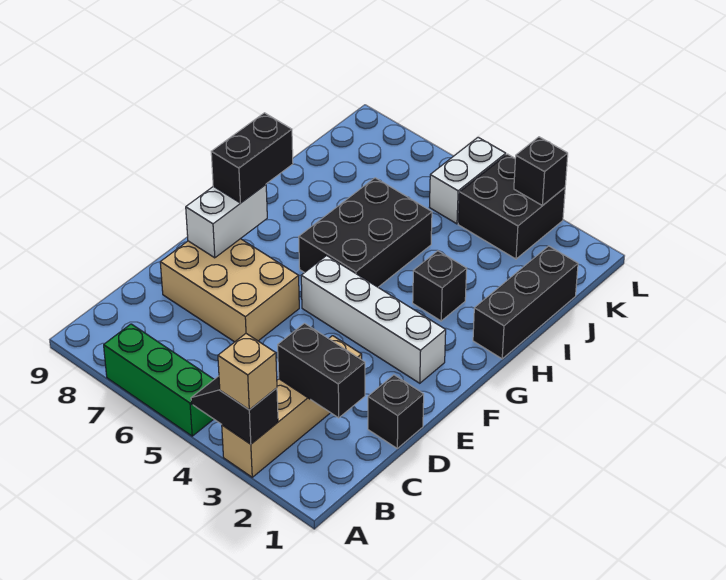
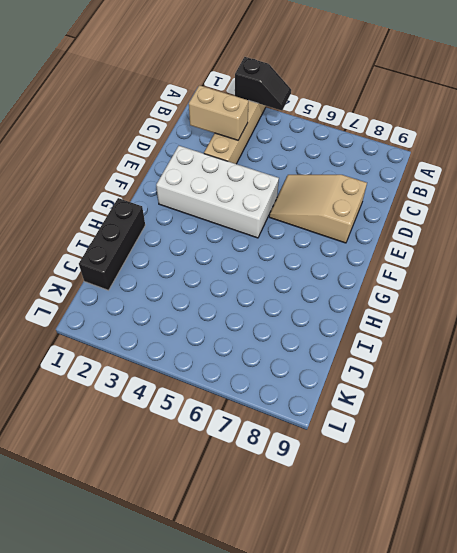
tan 1x2 brick [189,85,248,140] -> black 1x2 brick [278,323,365,418]
tan 2x3 slope [269,175,367,243] -> tan 2x3 brick [160,239,299,342]
white 2x4 brick [156,146,279,238] -> white 1x4 brick [301,256,446,383]
none -> green 1x3 brick [104,324,214,436]
none -> black 1x1 brick [368,375,424,448]
none -> black 2x3 brick [299,178,432,287]

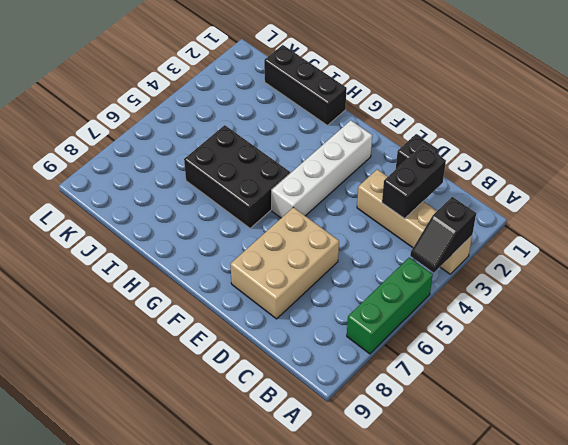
none -> black 1x1 brick [413,251,467,321]
none -> black 2x2 brick [458,154,565,259]
none -> white 1x2 brick [430,137,506,224]

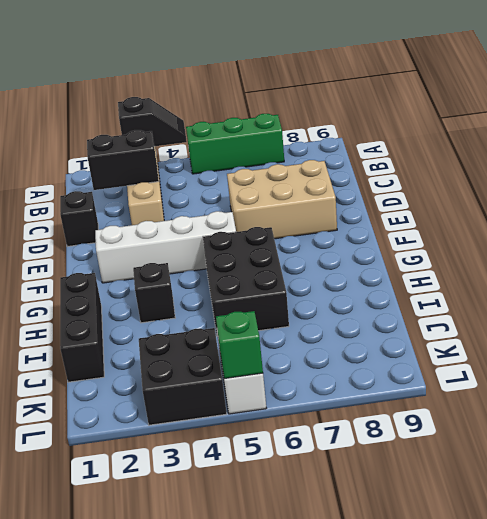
green 1x1 brick [216,311,263,378] -> none
none -> white 1x2 brick [186,185,267,258]
none -> black 1x1 brick [514,137,568,206]
none -> tan 1x1 brick [218,334,277,410]

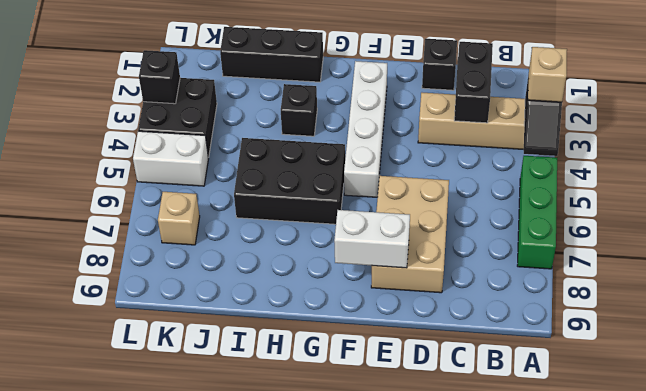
tan 1x1 brick [158,192,200,245] -> none
none -> black 1x2 brick [211,113,293,203]

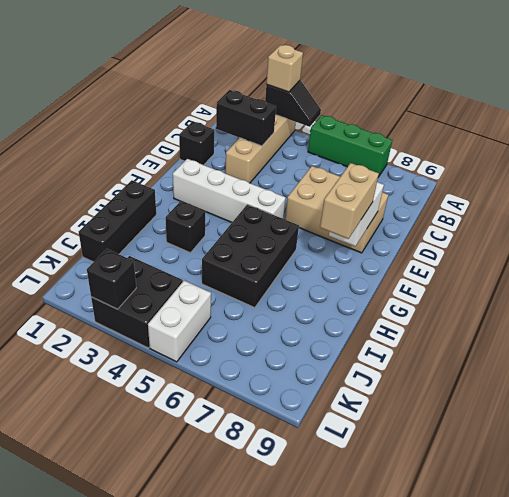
tan 1x2 brick [320,163,379,239] -> black 1x2 brick [211,113,293,203]

